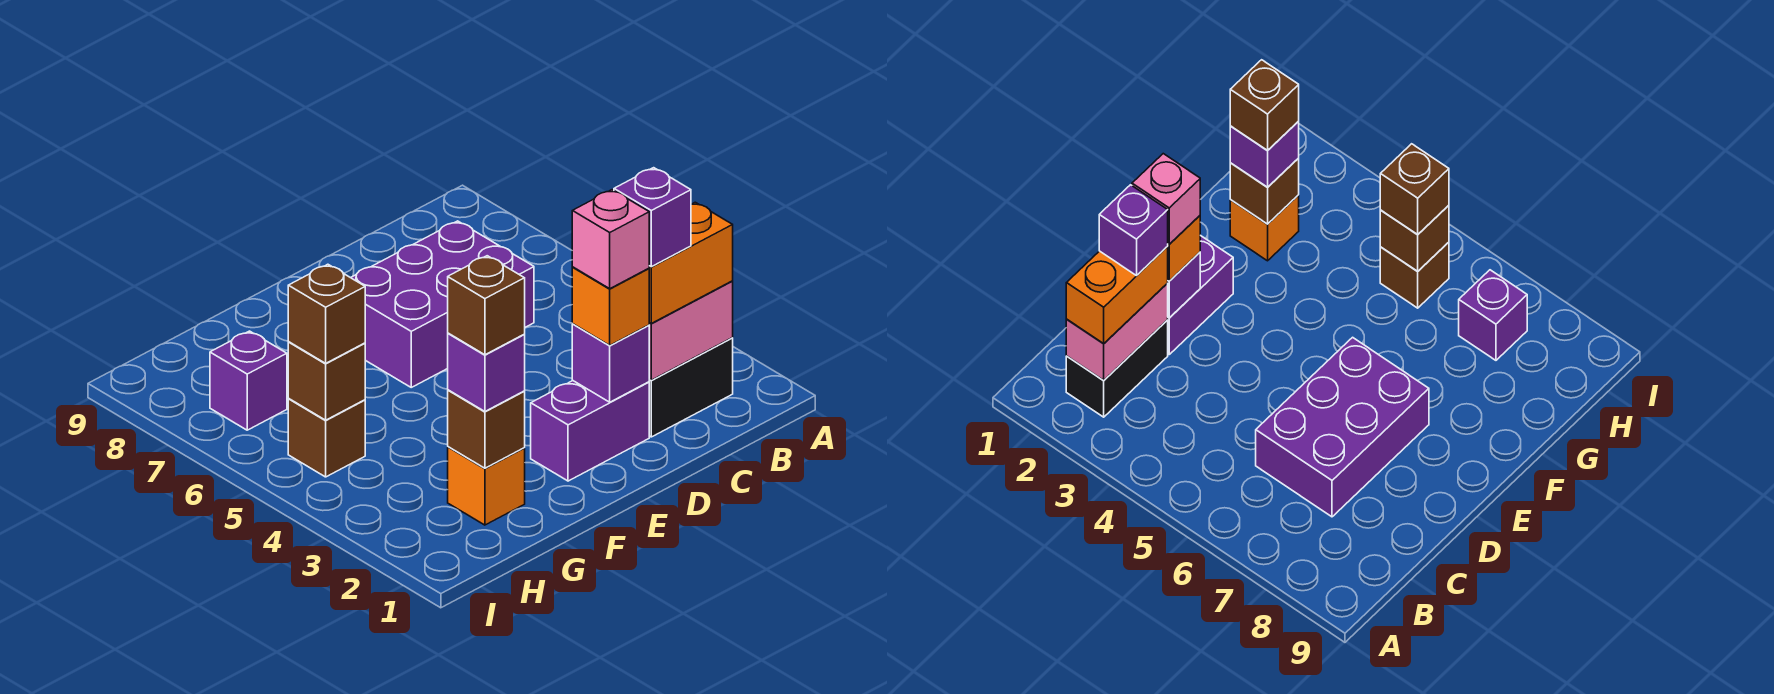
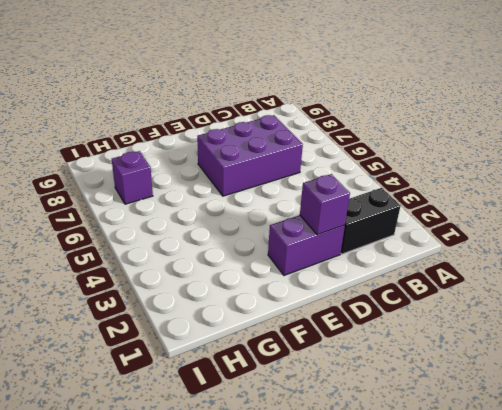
none -> orange 1x1 brick [448,447,525,525]
none -> brown 1x1 brick [288,399,365,477]
none -> pink 1x2 brick [649,281,733,380]

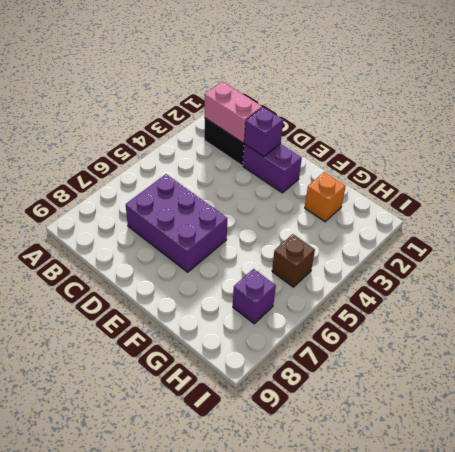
none -> brown 1x1 brick [448,390,525,468]
none -> brown 1x1 brick [288,342,365,420]
none -> orange 1x2 brick [649,202,733,323]

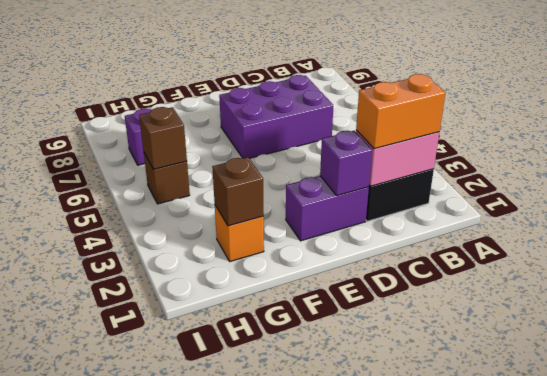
none -> orange 1x1 brick [572,267,649,345]
none -> purple 1x1 brick [448,333,525,411]
none -> brown 1x1 brick [288,264,365,363]

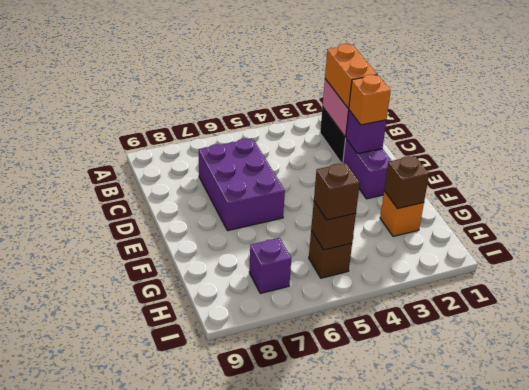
none -> purple 1x1 brick [448,333,525,411]
none -> purple 1x1 brick [614,168,691,267]
none -> pink 1x1 brick [572,190,649,289]

